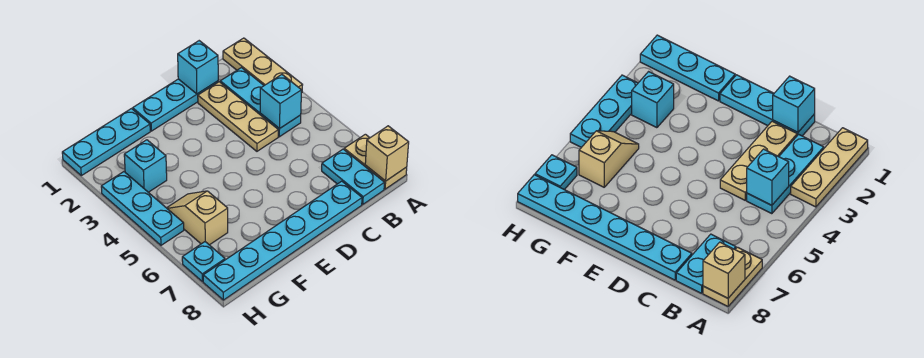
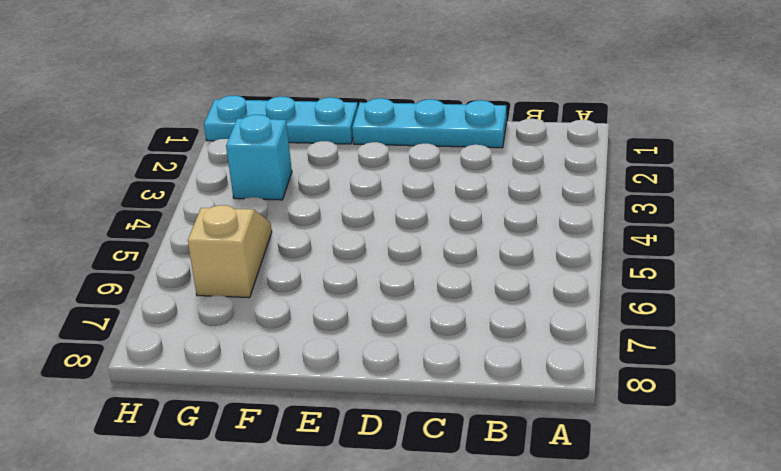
none -> tan 1x3 plate [223,38,302,93]
none -> tan 1x2 plate [344,134,407,189]
none -> cyan 1x3 plate [220,68,301,137]

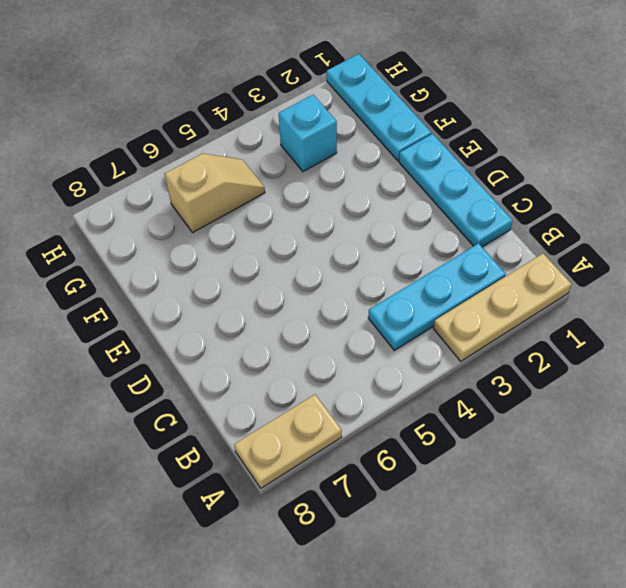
none -> cyan 1x2 plate [322,149,385,204]
none -> tan 1x3 plate [198,82,278,151]
none -> cyan 1x6 plate [203,181,362,300]

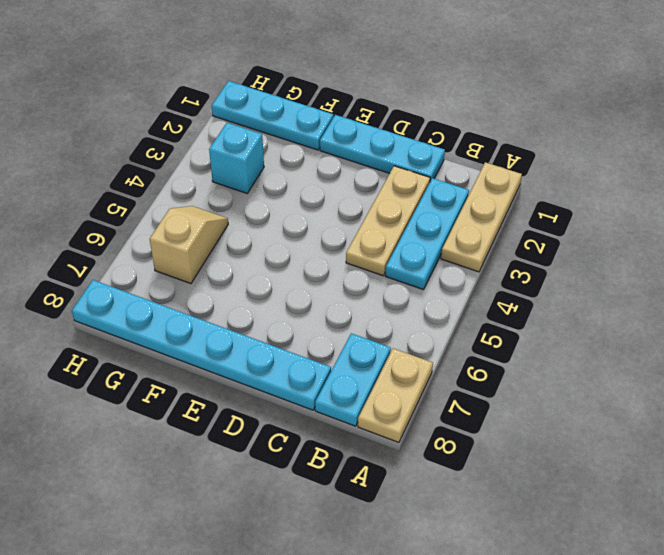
none -> cyan 1x3 plate [101,172,184,245]
none -> cyan 1x1 plate [182,242,225,282]
none -> tan 1x1 brick [365,126,409,181]

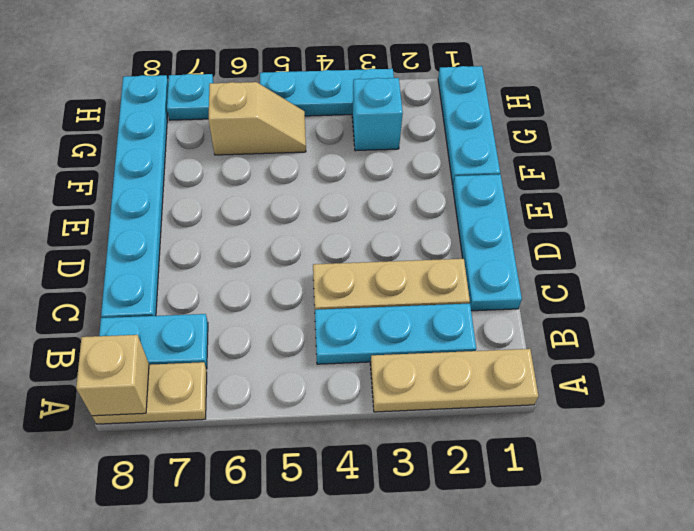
none -> cyan 1x1 brick [260,75,302,129]
none -> cyan 1x1 brick [178,41,218,94]

